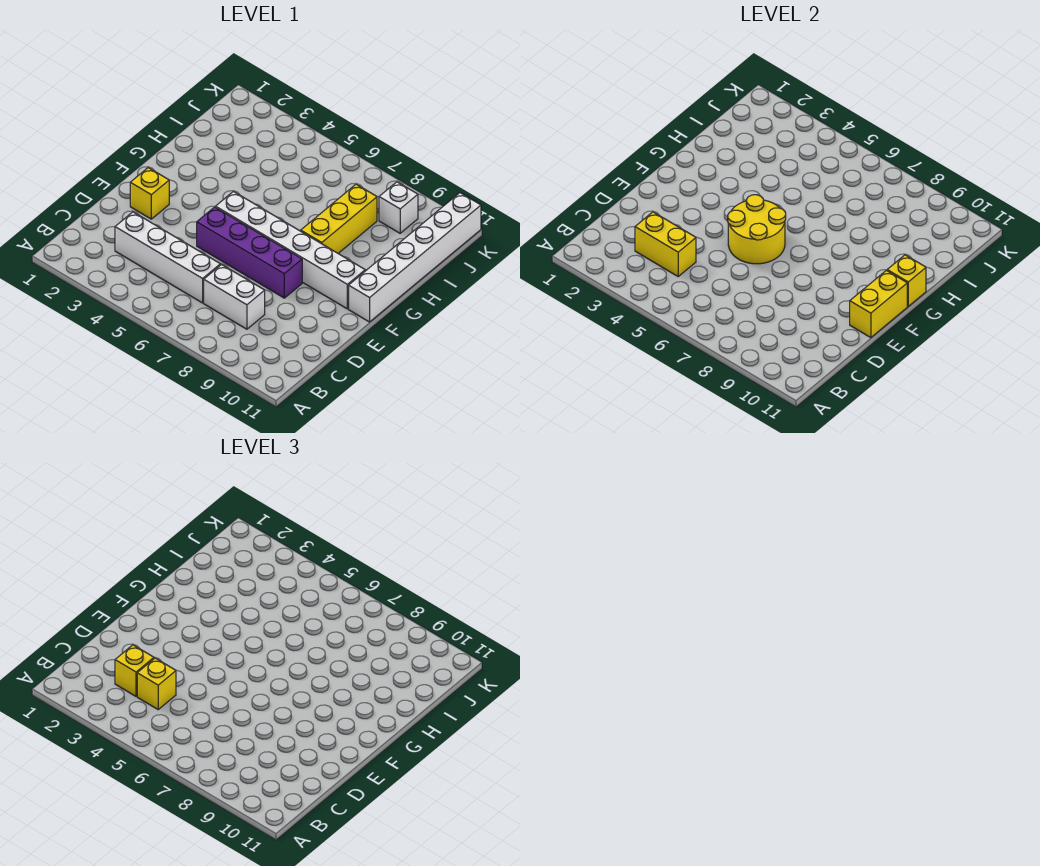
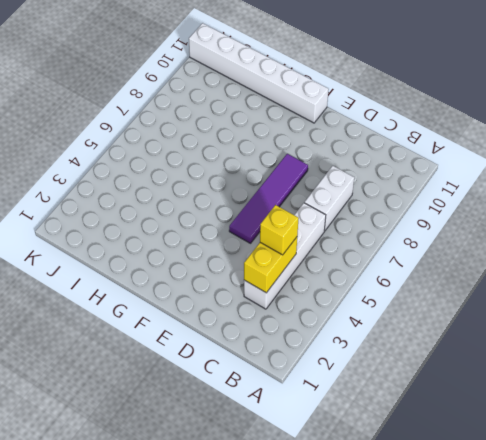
purple 1x4 tile [229,154,308,243] -> purple 1x4 brick [197,207,302,298]
none -> yellow 1x1 brick [130,168,169,219]
none -> white 1x6 brick [216,192,365,309]
none -> yellow 1x3 brick [301,184,377,253]

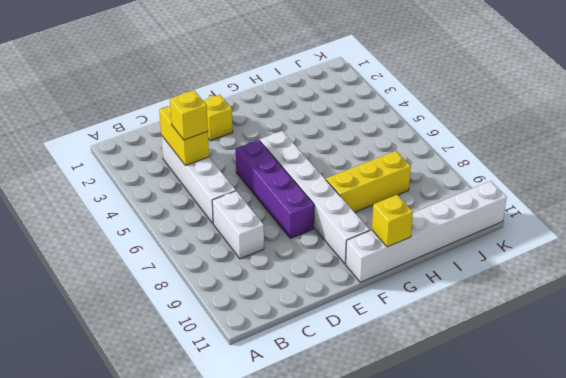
none -> white 1x1 brick [379,182,418,233]
none -> yellow 2x2 round brick [728,195,786,264]
none -> yellow 1x2 brick [850,270,907,338]

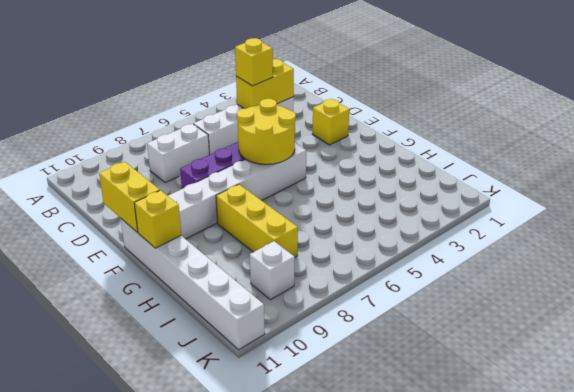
none -> yellow 1x1 brick [115,645,154,696]

